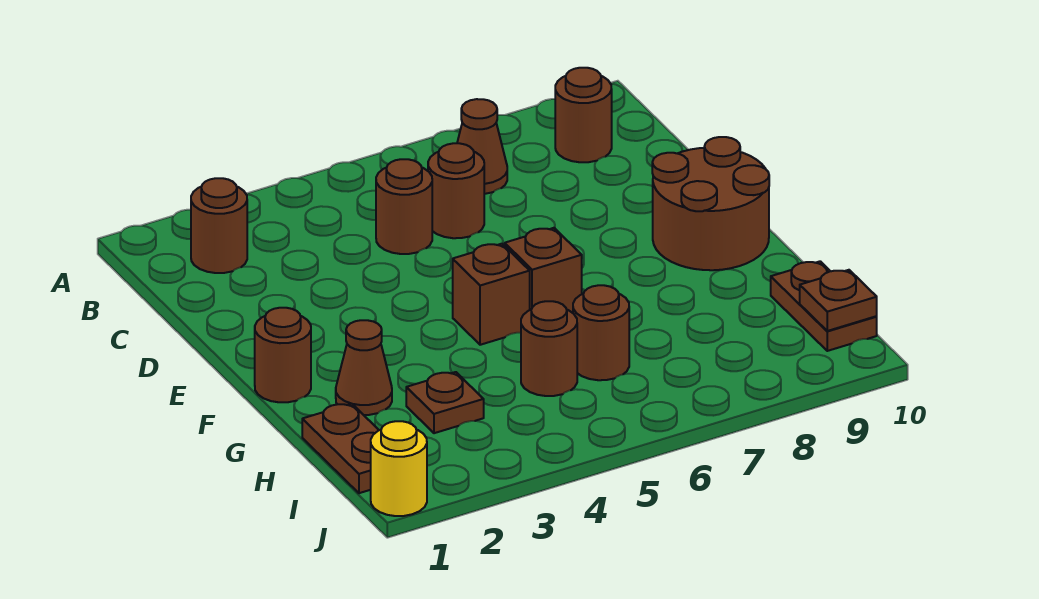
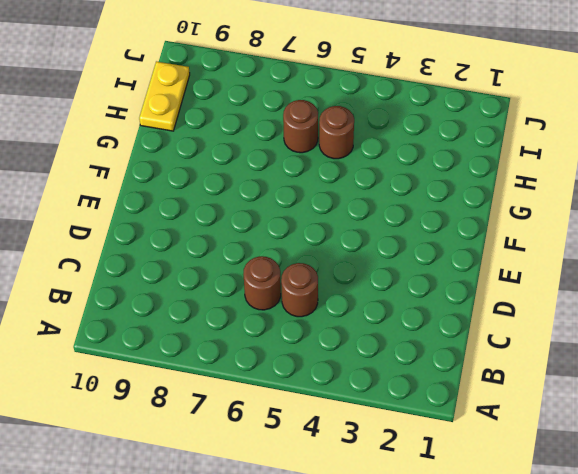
yellow 1x2 plate [139,61,190,131] -> brown 1x2 plate [771,261,877,351]
none -> brown 1x1 round brick [191,178,247,273]
none -> brown 1x1 cone [457,99,507,194]
none -> brown 1x1 round brick [555,68,612,162]

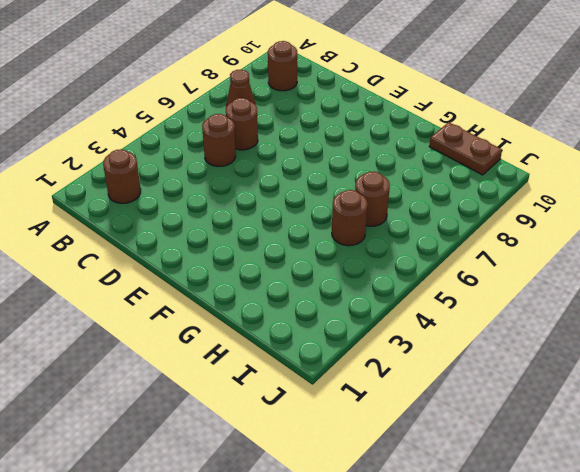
none -> brown 2x2 round brick [652,137,769,270]
none -> brown 1x1 round brick [255,308,311,402]
none -> brown 1x1 brick [453,244,530,345]

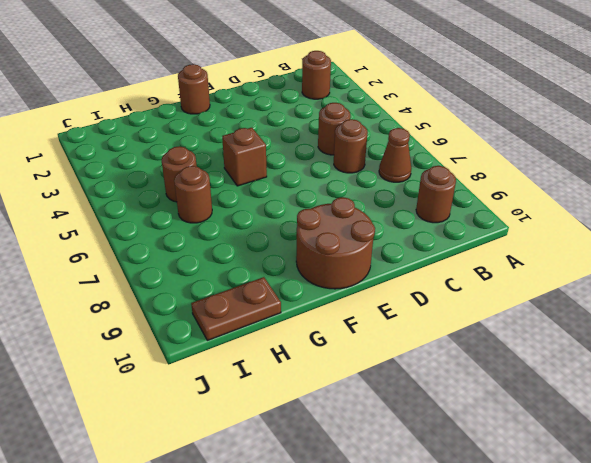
none -> brown 1x1 brick [505,228,582,313]
none -> brown 1x1 cone [336,320,392,415]
none -> brown 1x2 plate [302,404,379,493]

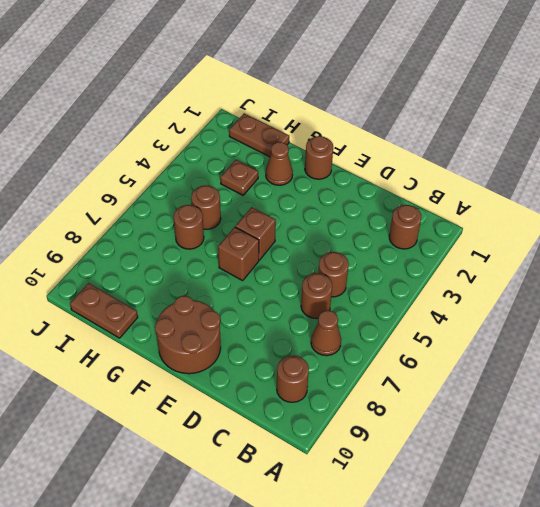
none -> yellow 1x1 round brick [371,421,427,516]
none -> brown 1x1 plate [800,270,877,331]

